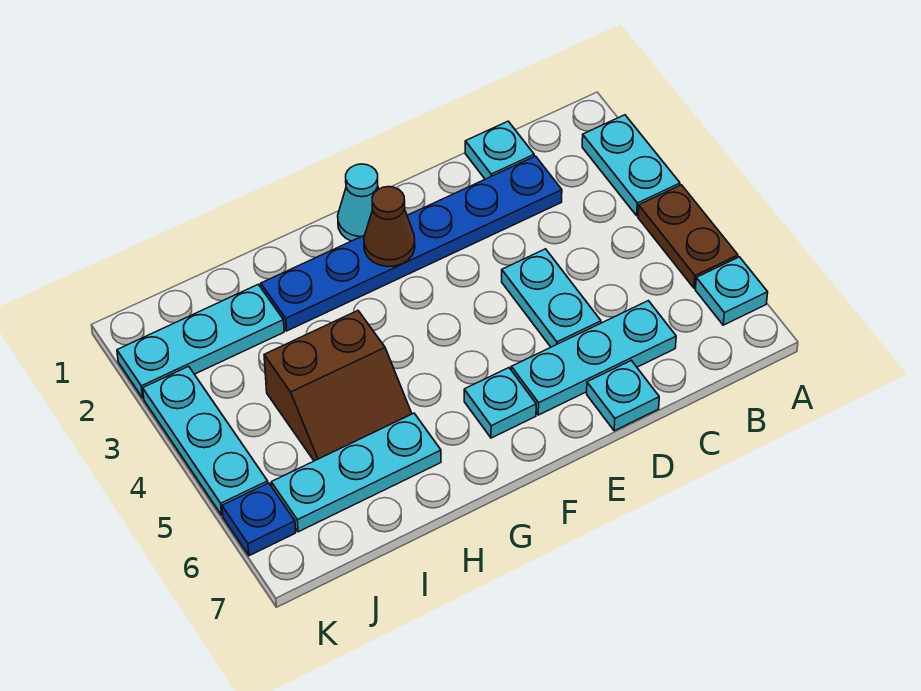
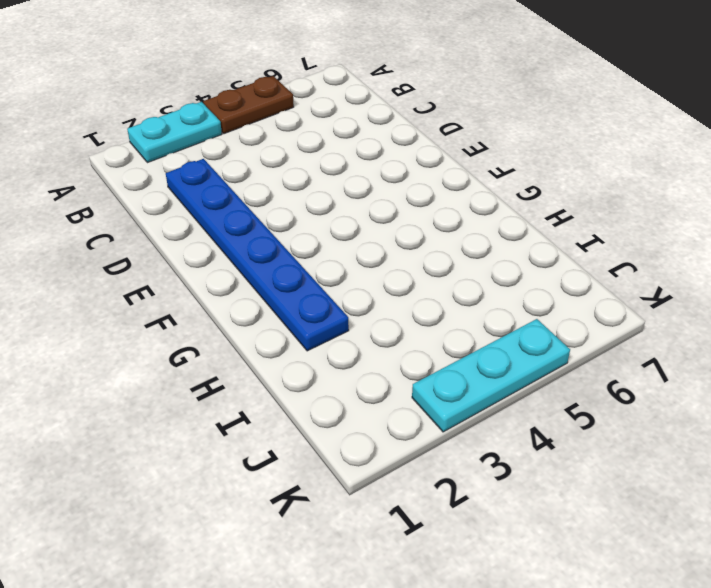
none -> cyan 1x1 plate [695,257,768,325]
none -> cyan 1x1 plate [465,121,534,179]
none -> cyan 1x3 plate [511,301,676,415]

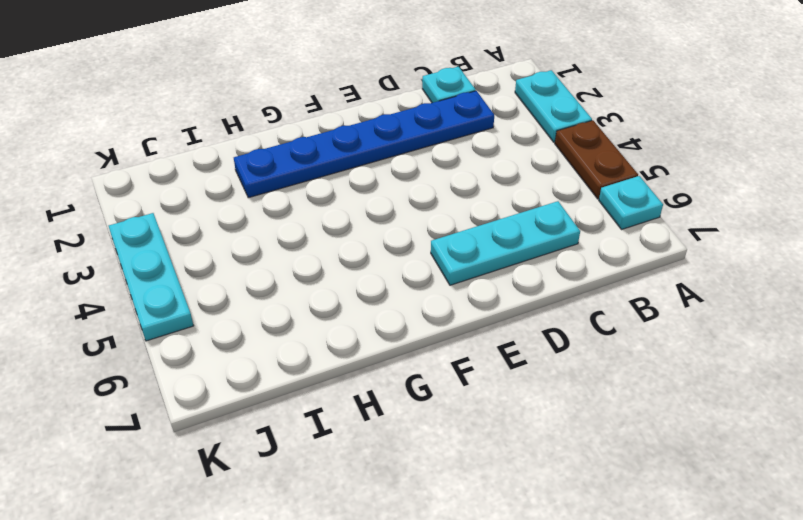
none -> cyan 1x2 plate [502,249,601,347]
none -> cyan 1x1 plate [587,360,659,431]
none -> cyan 1x1 cone [338,164,379,241]

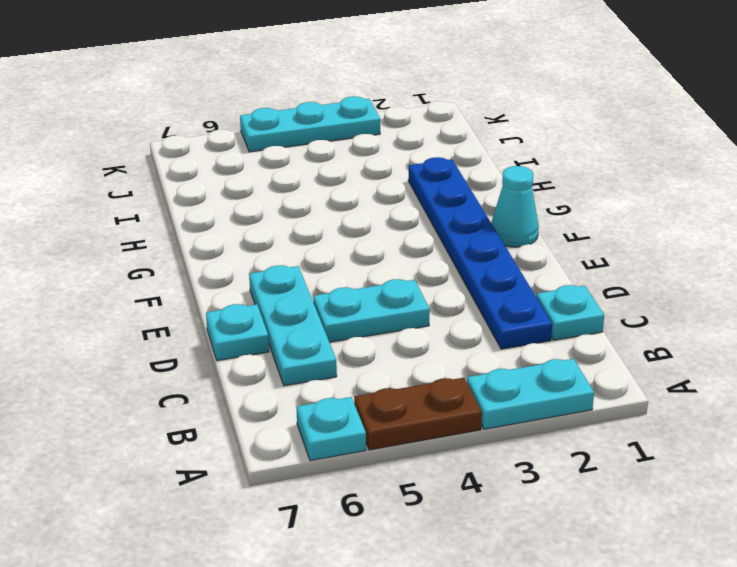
none -> cyan 1x1 plate [464,368,536,438]
none -> brown 2x2 slope [264,311,412,461]
none -> cyan 1x3 plate [271,413,441,532]

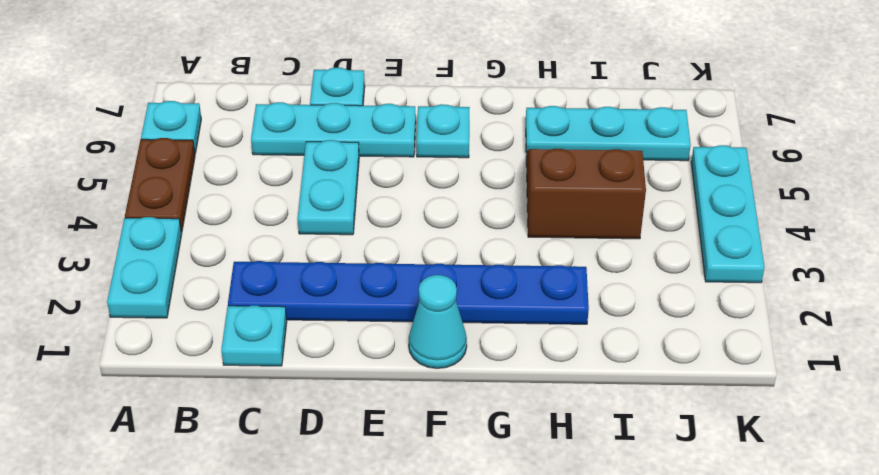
none -> cyan 1x3 plate [117,285,284,398]
none -> blue 1x1 plate [222,483,296,556]
none -> brown 1x1 cone [364,187,415,266]

